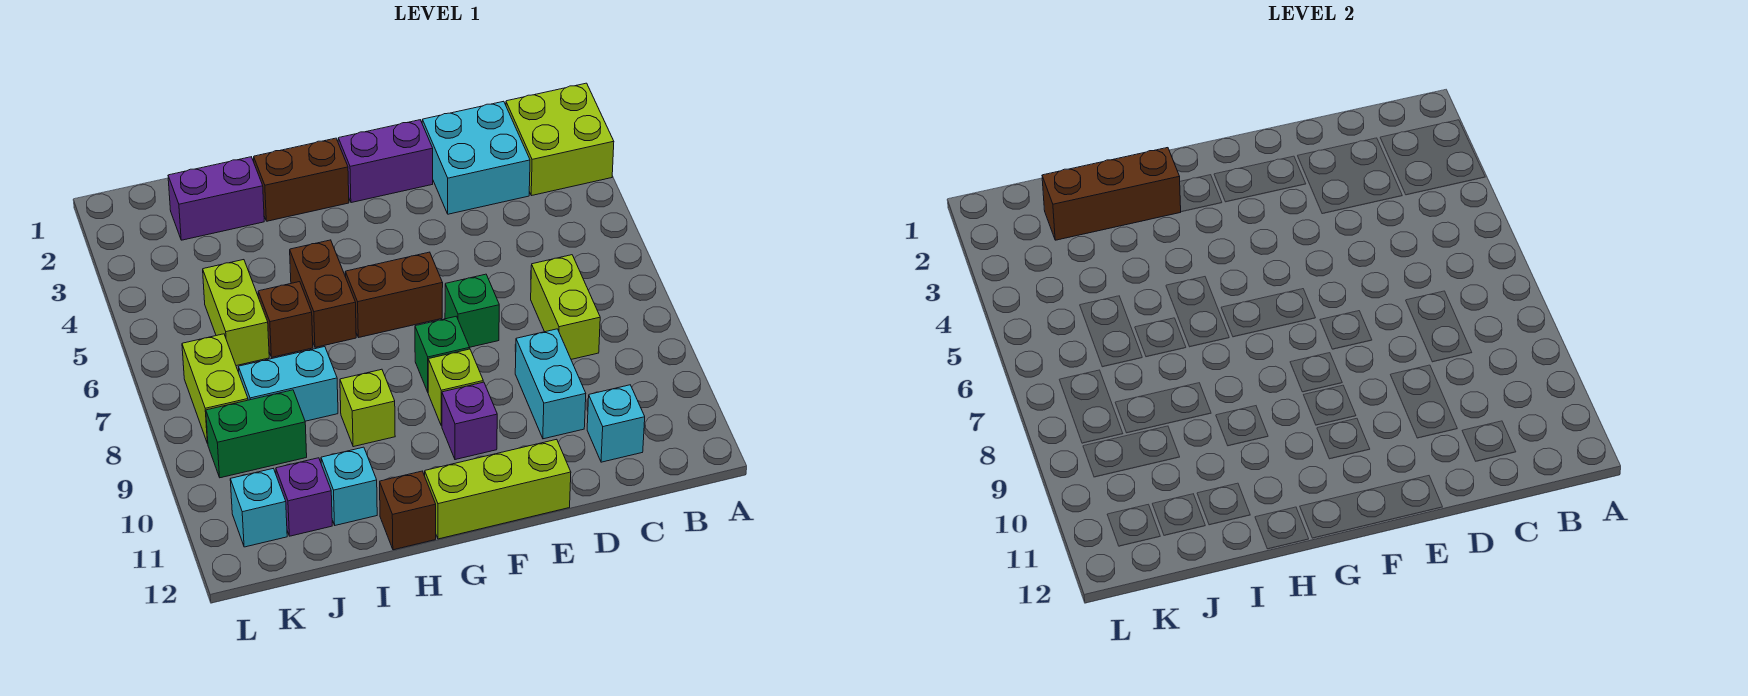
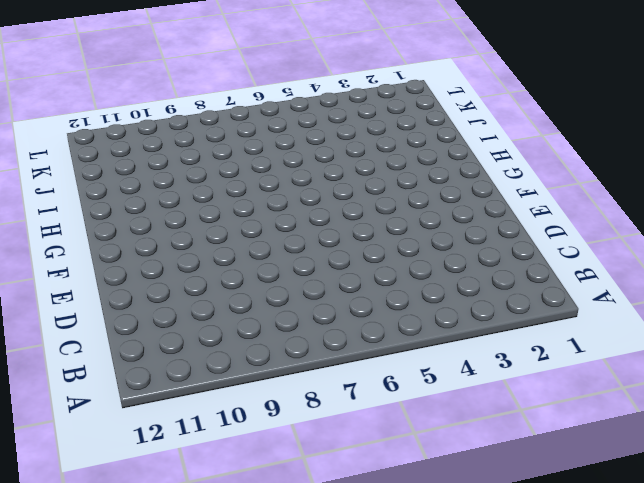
none -> lime 2x2 brick [506,83,614,196]
none -> cyan 2x2 brick [422,101,530,214]
none -> lime 1x2 brick [531,255,600,359]

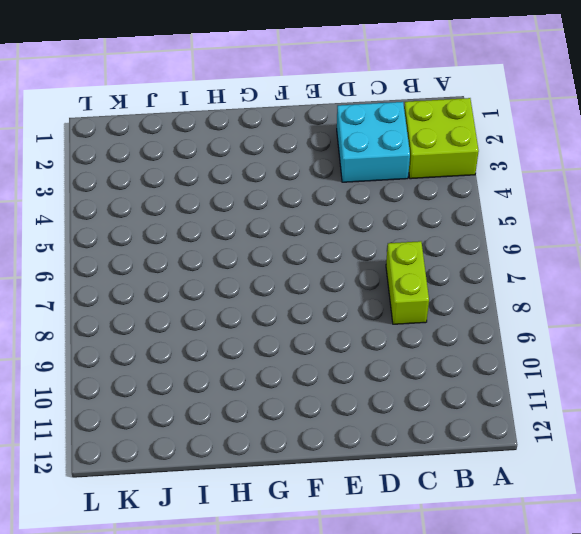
none -> cyan 1x1 brick [587,385,645,462]
none -> cyan 1x2 brick [515,329,586,439]
none -> purple 1x2 brick [338,120,433,203]

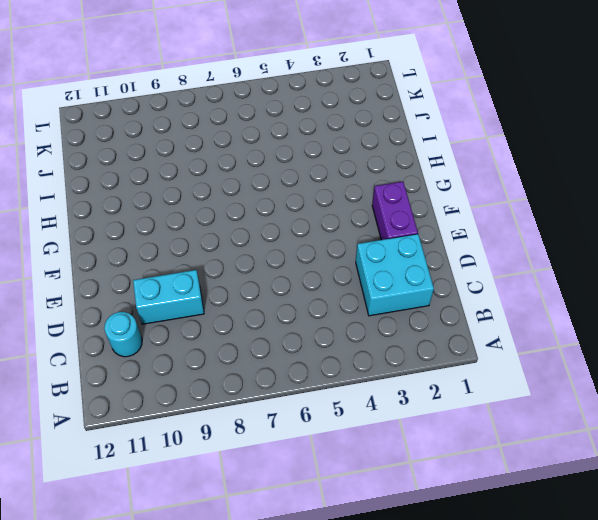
cyan 1x1 round brick [104,312,142,357] -> cyan 1x1 brick [587,385,645,462]
none -> lime 2x2 brick [506,83,614,196]
none -> lime 1x2 brick [531,255,600,359]
none -> green 1x1 brick [445,274,499,347]

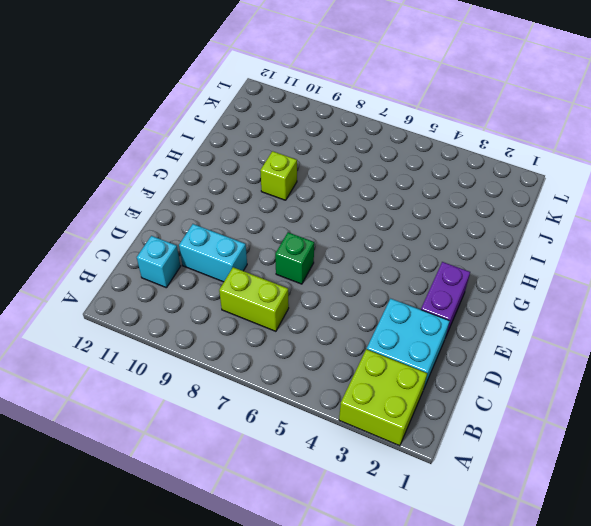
none -> lime 1x3 brick [425,439,571,539]
none -> brown 1x2 brick [345,252,443,338]
none -> green 1x1 brick [415,316,470,392]

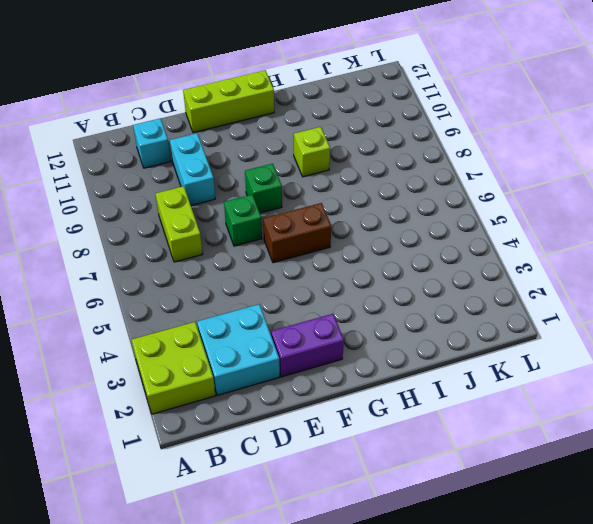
none -> lime 1x1 brick [428,349,483,426]
none -> purple 1x1 brick [442,382,497,460]
none -> brown 1x2 brick [254,138,349,221]

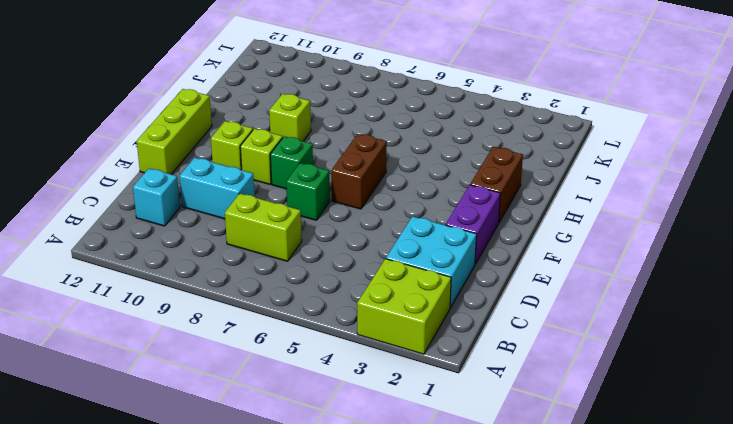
lime 1x1 brick [211,121,253,170] -> purple 1x1 brick [442,382,497,460]
none -> brown 1x2 brick [290,240,356,347]
none -> brown 1x1 brick [380,471,436,550]
none -> purple 1x2 brick [168,157,264,240]

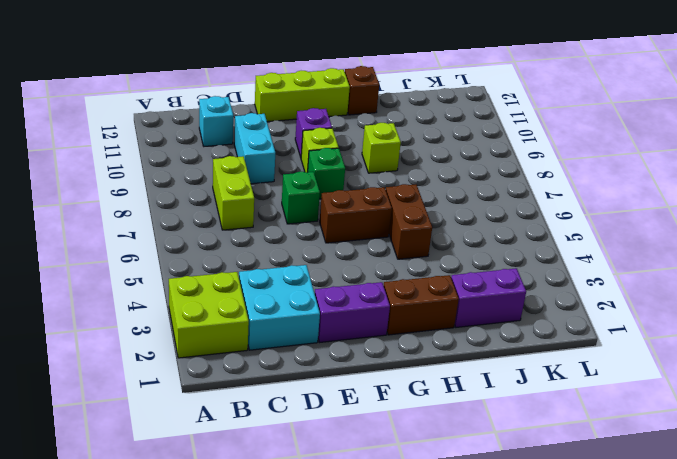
none -> brown 1x1 brick [258,282,313,357]
none -> cyan 1x2 brick [239,347,338,421]
none -> cyan 1x1 brick [321,447,377,525]

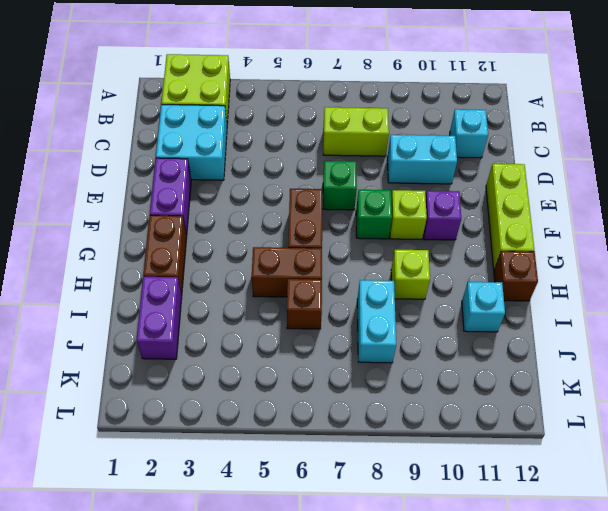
none -> lime 1x2 brick [203,260,269,366]
none -> green 1x2 brick [206,390,307,478]
none -> purple 1x1 brick [276,458,332,536]

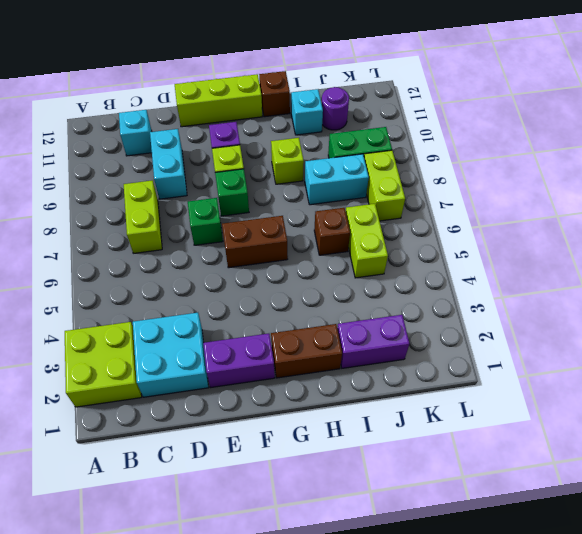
purple 1x1 round brick [322,87,349,130] -> purple 1x1 brick [276,458,332,536]
none -> brown 1x2 brick [290,240,356,347]
none -> cyan 1x1 brick [230,469,287,547]
none -> brown 1x3 brick [1042,148,1181,240]

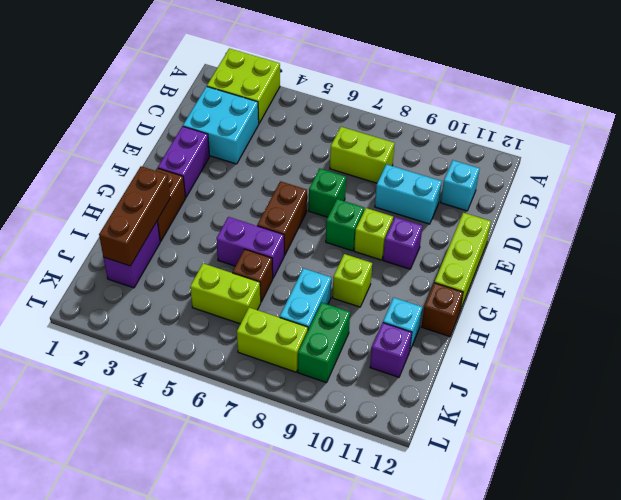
purple 1x2 brick [216,217,284,278] -> brown 1x2 brick [290,240,356,347]
none -> cyan 1x1 brick [230,469,287,547]

